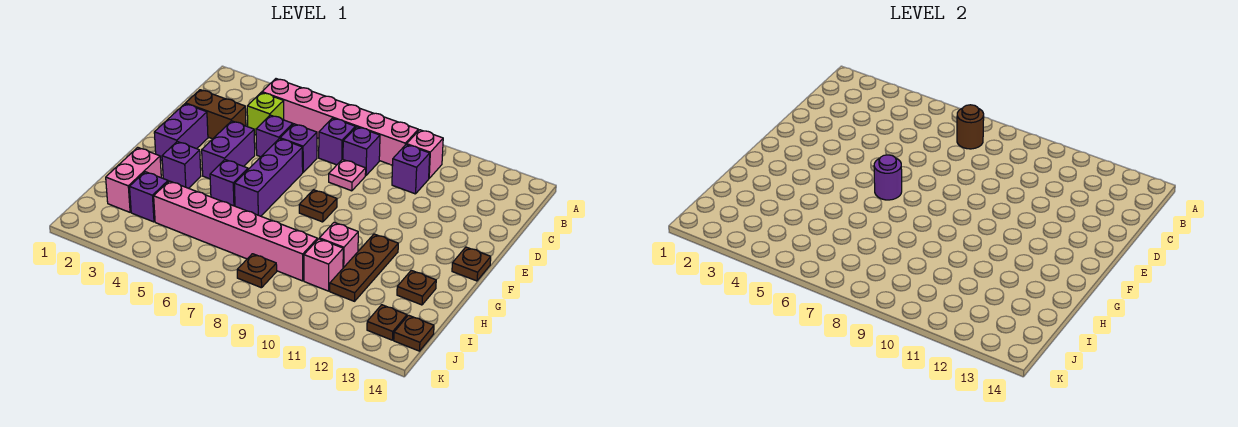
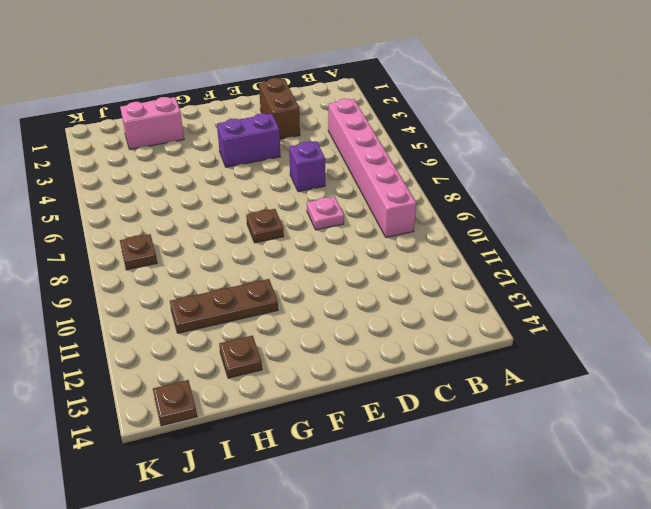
none -> pink 1x1 brick [407,130,443,178]
none -> lime 1x1 brick [247,92,284,135]
none -> purple 1x1 brick [319,118,356,165]

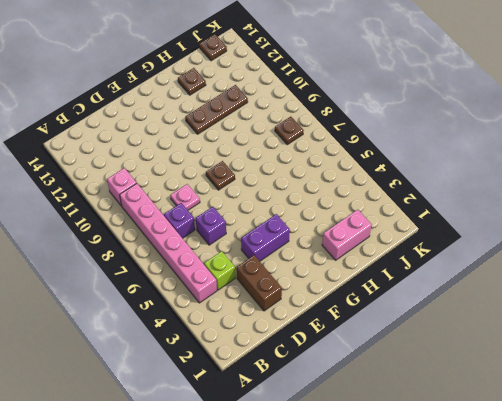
none -> purple 1x1 brick [343,127,380,176]
none -> purple 1x1 brick [392,144,430,194]
none -> purple 1x1 brick [256,115,293,157]

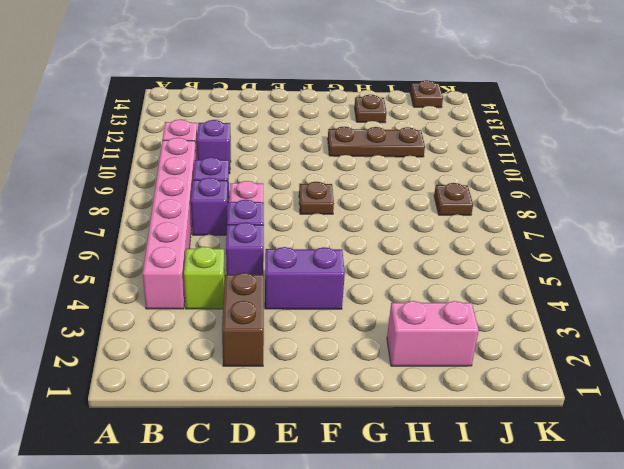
none -> purple 1x2 brick [154,104,208,160]
none -> purple 1x3 brick [234,139,303,216]
none -> brown 1x1 plate [452,247,491,281]

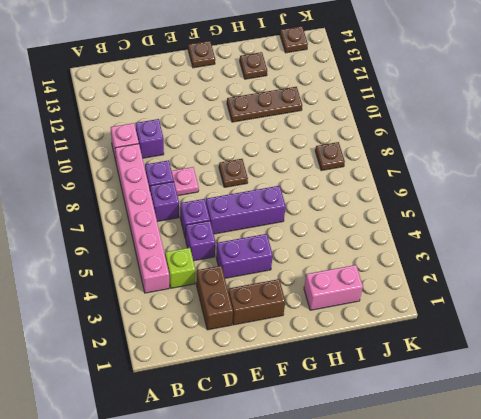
brown 1x2 brick [228,279,285,325] -> purple 1x2 brick [154,104,208,160]
none -> purple 1x1 brick [162,142,201,188]
none -> purple 1x1 brick [210,160,248,206]
none -> pink 1x1 brick [319,223,358,268]

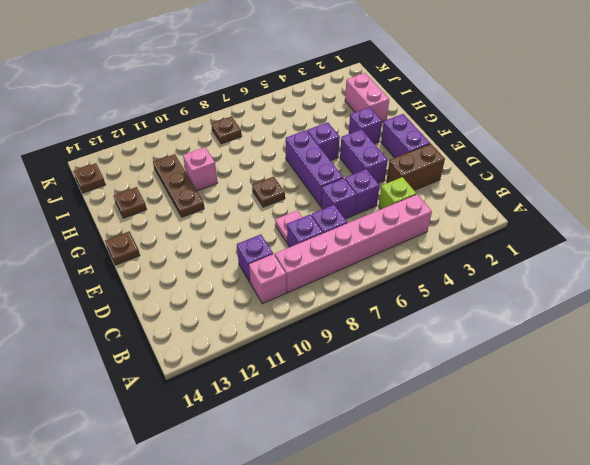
none -> purple 1x1 brick [130,172,168,222]
none -> pink 1x6 brick [154,181,317,281]
none -> pink 1x1 brick [304,239,343,291]

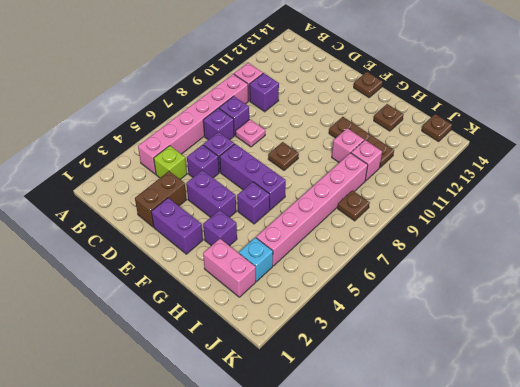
cyan 1x1 brick [239,237,273,281] -> purple 1x1 brick [130,172,168,222]
none -> brown 1x1 plate [367,305,407,340]
none -> brown 1x1 round brick [957,105,984,149]
none -> purple 1x1 round brick [874,155,902,200]

